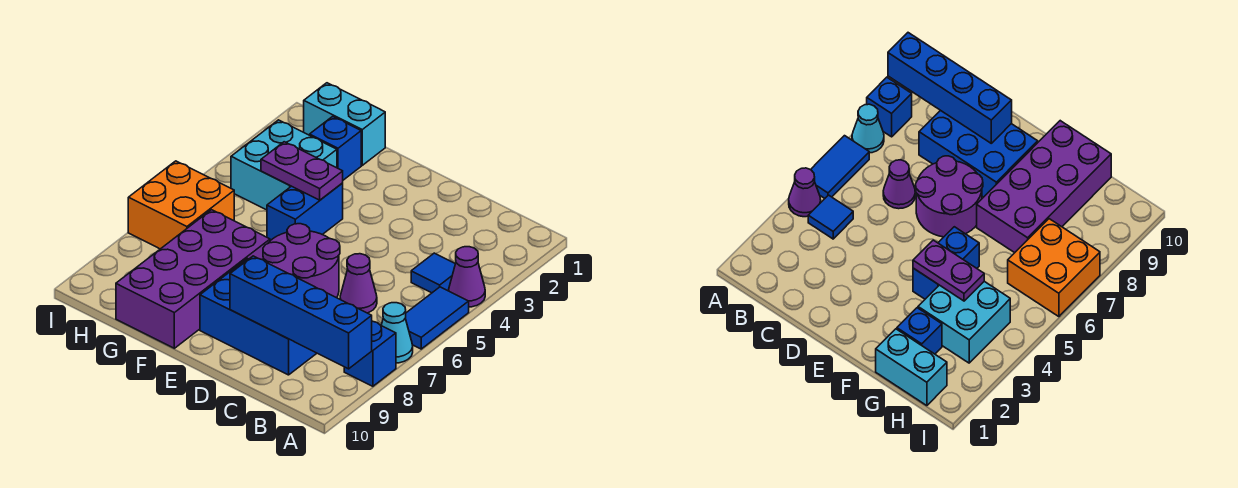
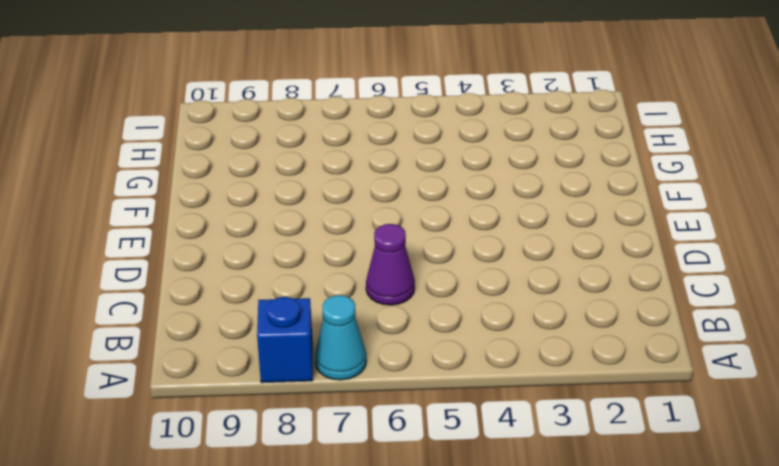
none -> purple 1x1 cone [449,247,485,307]
none -> blue 1x2 tile [406,287,469,349]
none -> blue 1x1 tile [411,253,455,293]

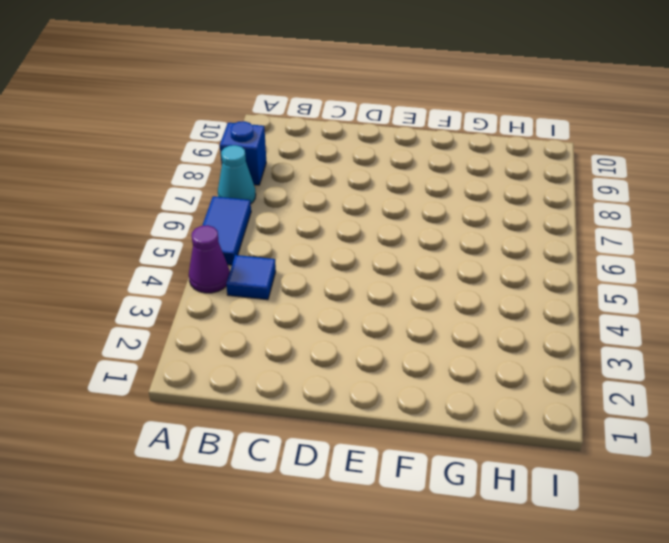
none -> purple 1x1 cone [340,254,377,313]
none -> blue 2x3 brick [200,259,317,375]
none -> purple 2x2 round brick [263,224,340,298]

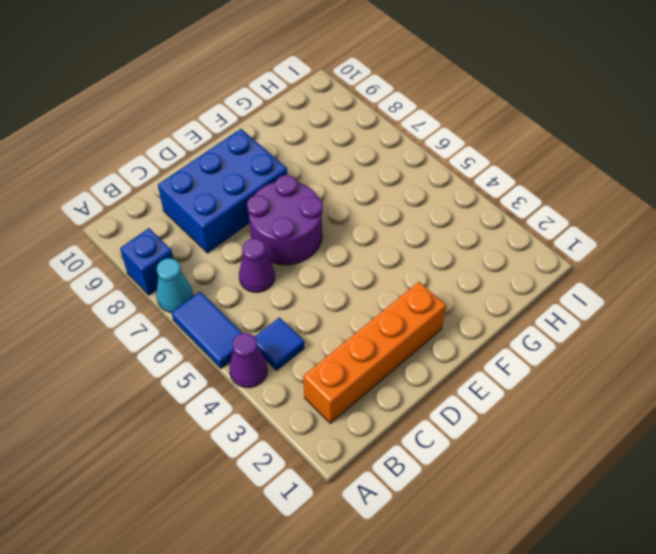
orange 1x4 brick [303,282,446,423] -> none
none -> blue 1x2 brick [267,183,343,241]
none -> purple 2x4 brick [116,210,270,348]
none -> cyan 1x2 brick [304,83,385,165]

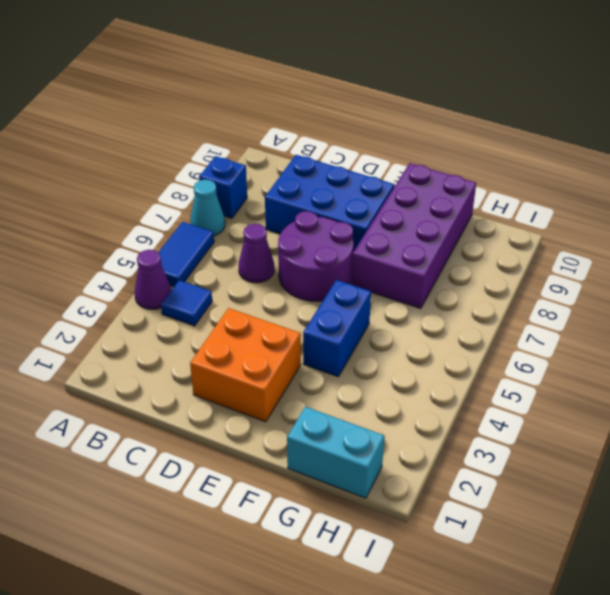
orange 2x2 brick [190,308,301,422] -> orange 2x2 brick moved to [128,161,234,249]
none -> blue 1x1 brick [310,116,361,180]
none -> cyan 2x2 brick [231,120,337,210]
none -> blue 1x4 brick [230,256,372,369]

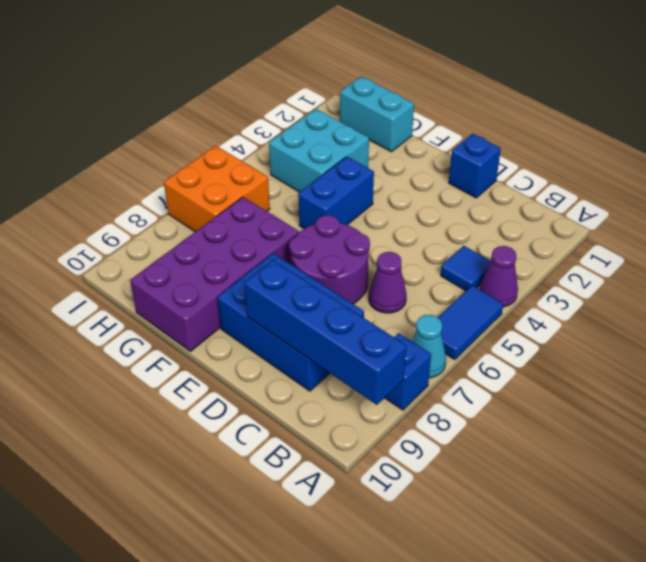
blue 1x1 brick [449,134,501,198] -> blue 1x1 brick moved to [310,116,361,180]
none -> purple 1x2 plate [261,142,343,200]

